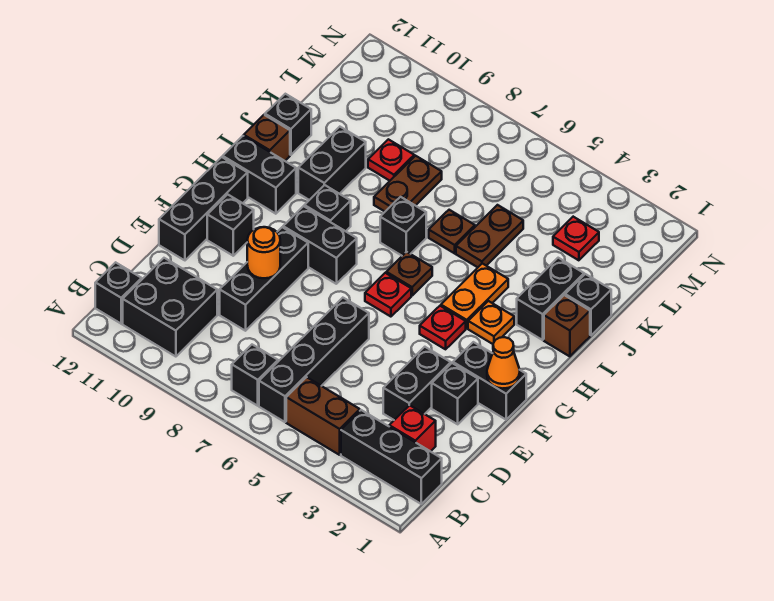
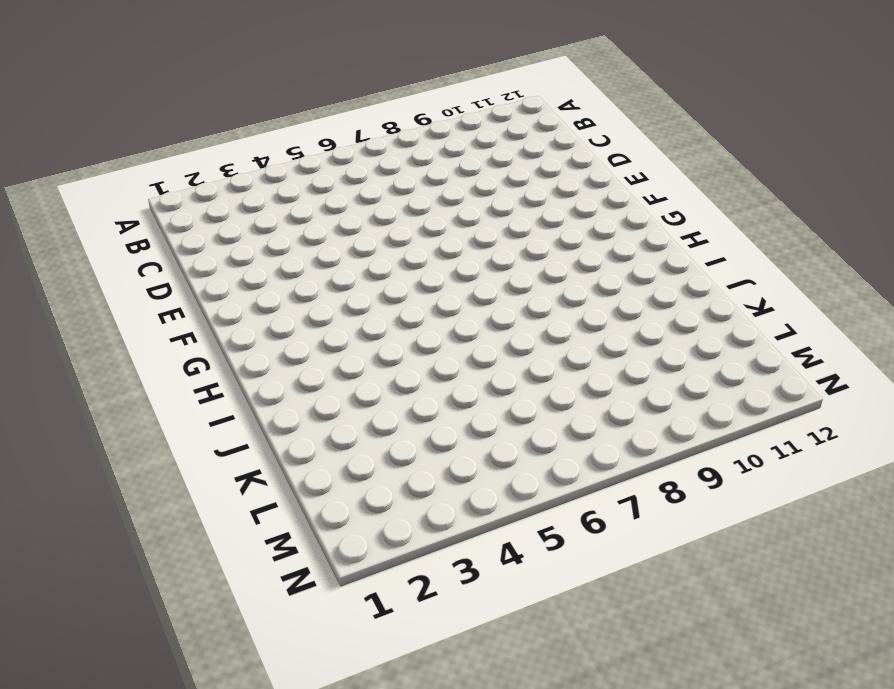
none -> black 1x3 brick [341,410,442,504]
none -> brown 1x2 brick [286,377,360,455]
none -> black 1x4 brick [259,298,369,422]
none -> black 1x1 brick [232,345,278,406]

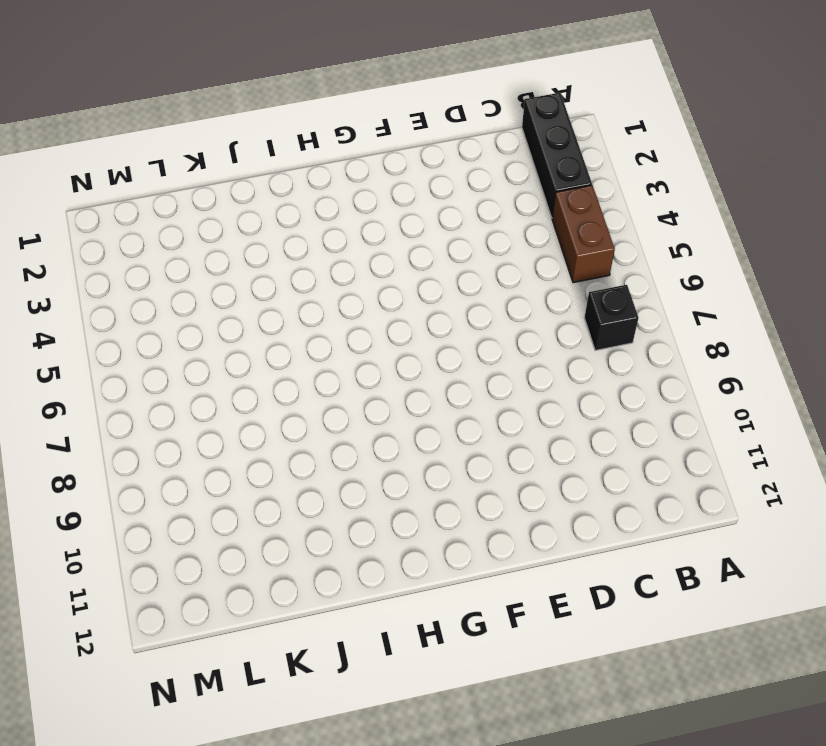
none -> black 1x4 brick [259,298,369,422]
none -> black 2x2 brick [123,258,217,357]
none -> black 1x1 brick [95,262,142,324]
none -> red 1x1 brick [389,405,436,452]

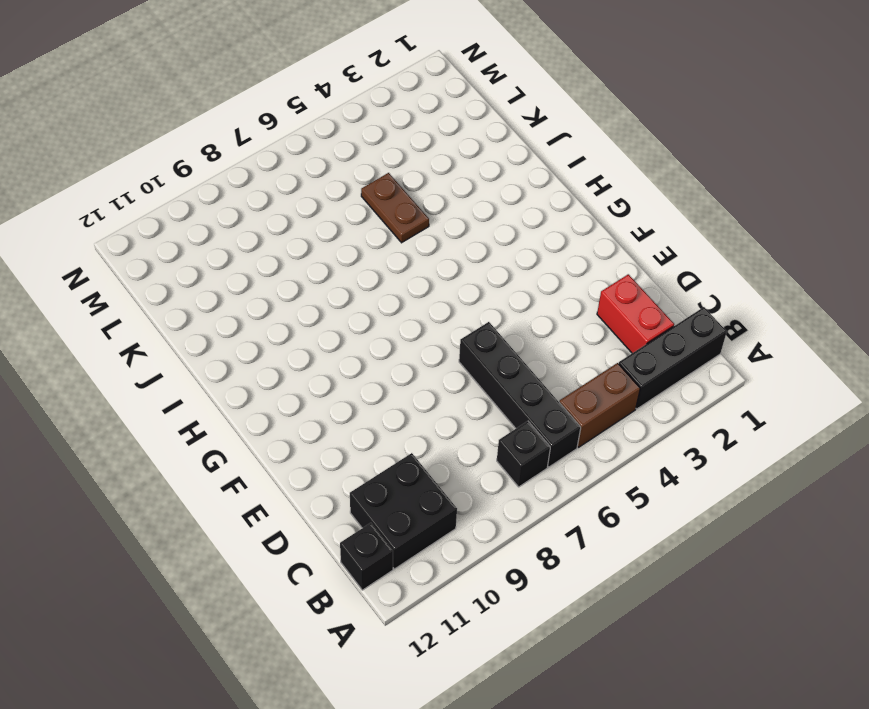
red 1x2 brick [597,274,674,353] -> red 1x1 brick [389,405,436,452]
none -> black 1x2 brick [383,347,451,420]
none -> black 1x3 brick [220,227,308,331]
none -> black 1x1 brick [432,363,478,424]
none -> black 1x3 brick [159,157,248,260]

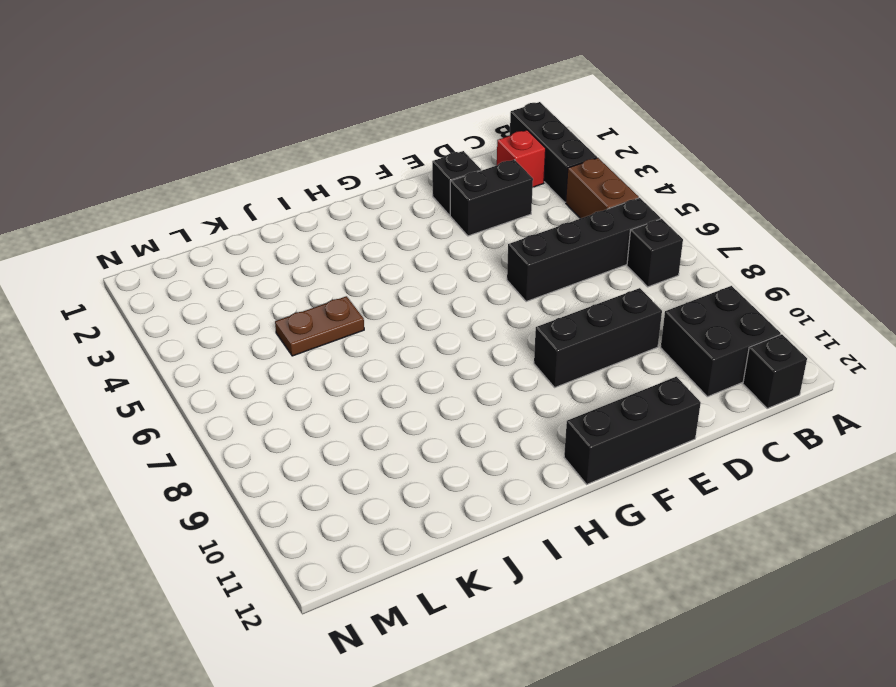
none -> black 1x2 brick [453,342,526,420]
none -> black 1x1 brick [207,194,254,256]
none -> red 1x1 plate [420,306,466,349]
none -> red 1x1 plate [365,273,411,317]

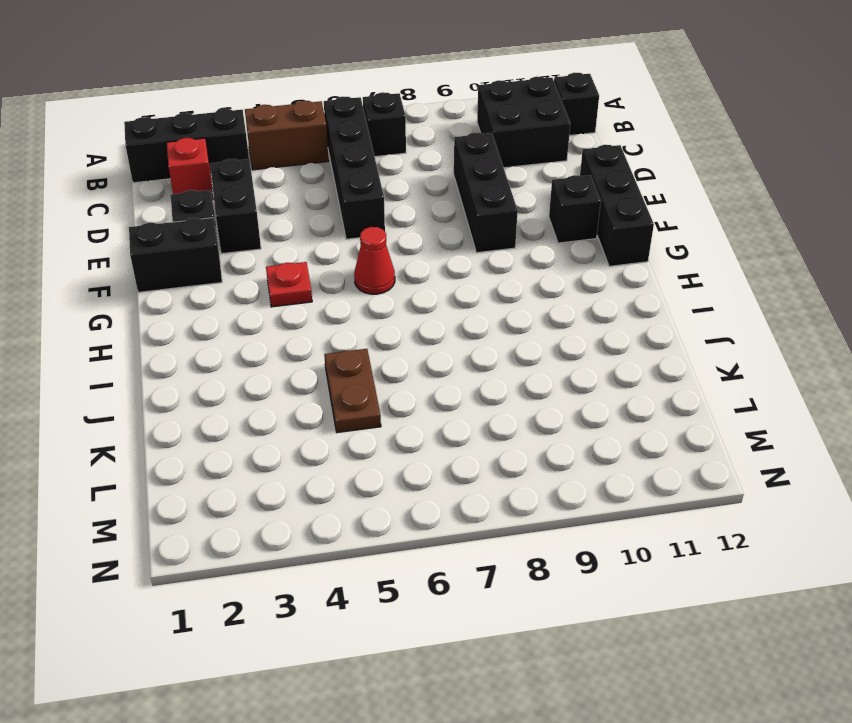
red 1x1 cone [354,227,395,294] -> red 1x1 plate [365,273,411,317]
none -> black 1x2 brick [283,206,357,284]
none -> orange 1x1 plate [468,301,514,344]
none -> orange 1x2 plate [441,263,508,328]
none -> brown 1x1 plate [386,252,432,295]

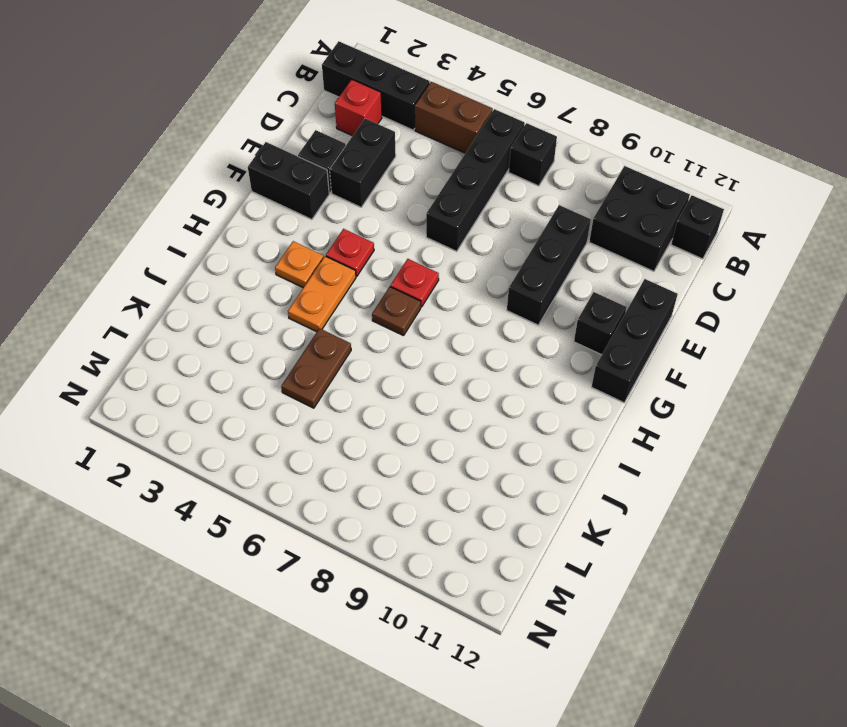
none -> black 1x2 brick [283,206,357,284]
none -> black 1x1 brick [304,185,351,231]
none -> black 1x2 brick [223,136,296,214]
none -> brown 1x1 brick [544,295,590,356]

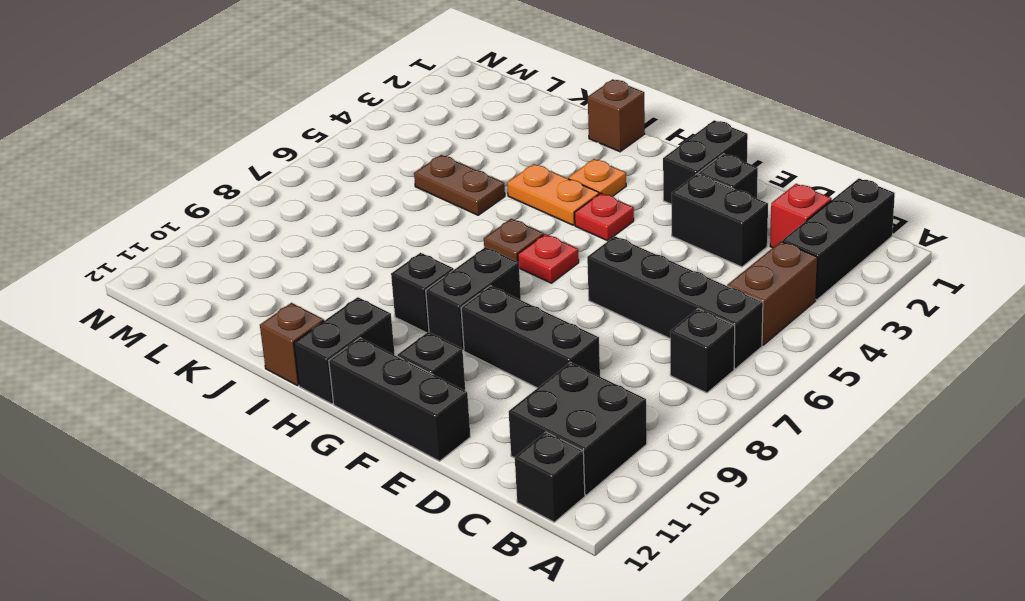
none -> black 1x2 brick [517,258,584,340]
none -> black 1x1 brick [380,197,426,256]
none -> black 1x2 brick [298,127,366,200]
none -> black 1x1 brick [565,274,611,335]

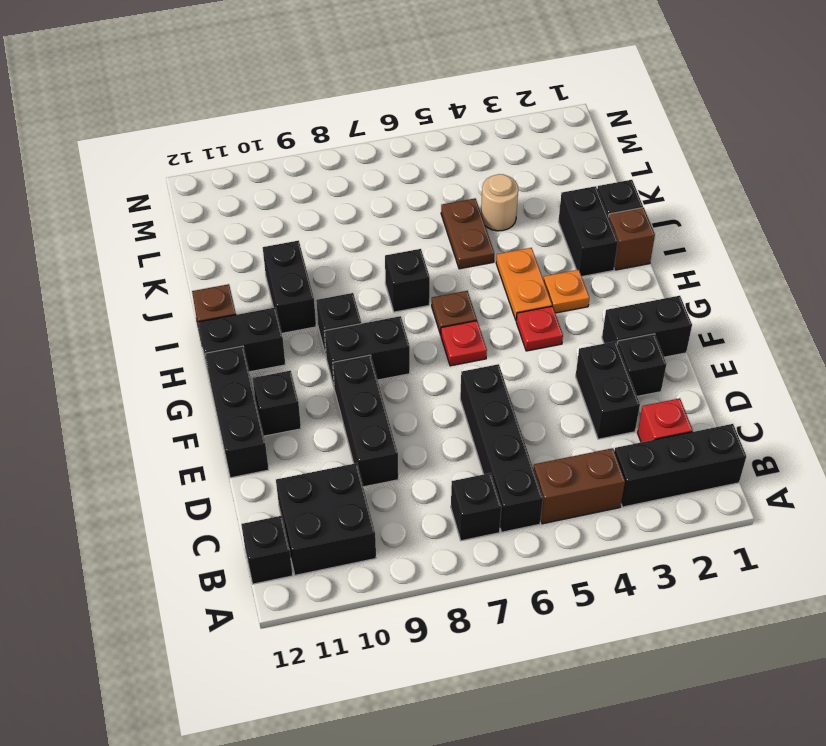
tan 1x1 round brick [481,174,518,231] -> none
none -> brown 1x1 plate [429,210,475,253]
none -> brown 1x2 plate [374,156,442,211]
none -> black 1x1 brick [265,94,311,155]
none -> red 1x1 plate [368,139,414,181]

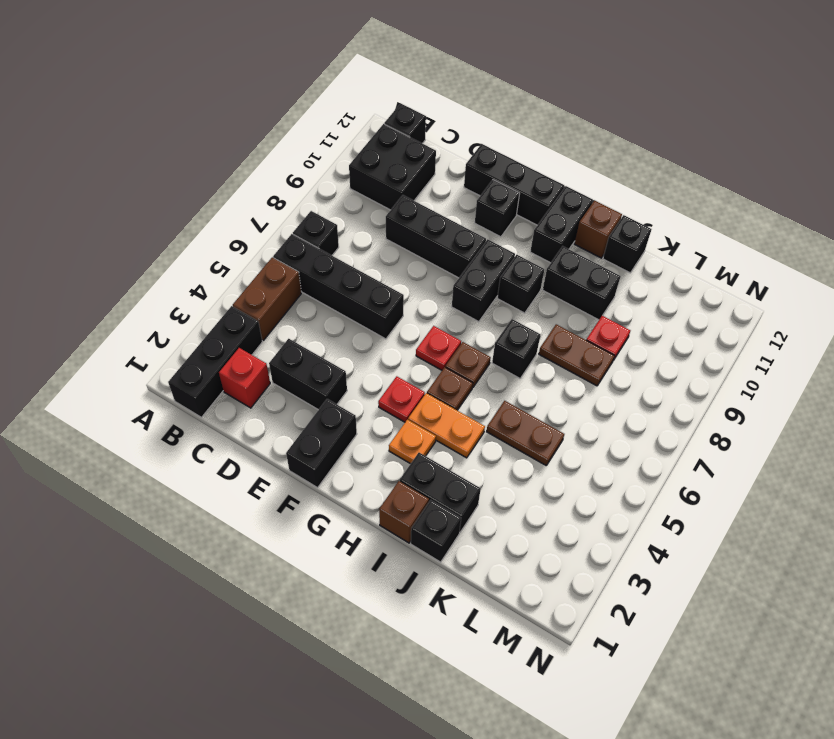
brown 1x1 plate [427,367,473,410] -> brown 1x1 plate moved to [429,210,475,253]
none -> black 1x1 brick [432,363,478,424]
none -> red 1x1 plate [553,217,599,260]
none -> orange 1x1 round brick [247,227,280,278]
none -> orange 1x1 cone [487,337,520,388]

